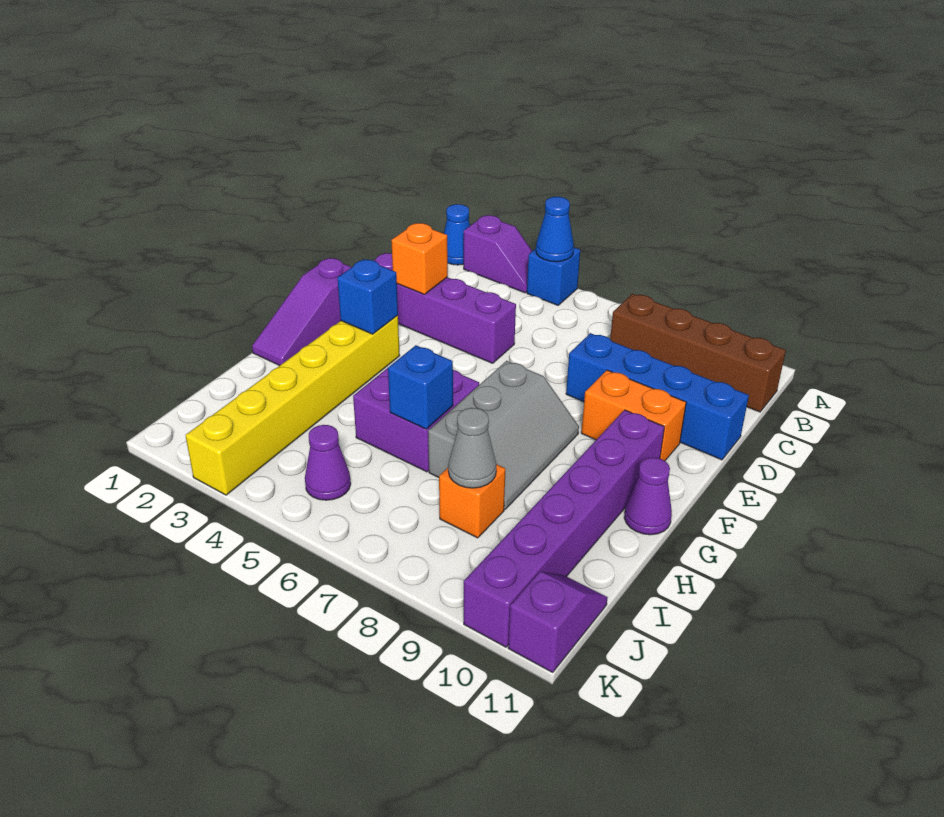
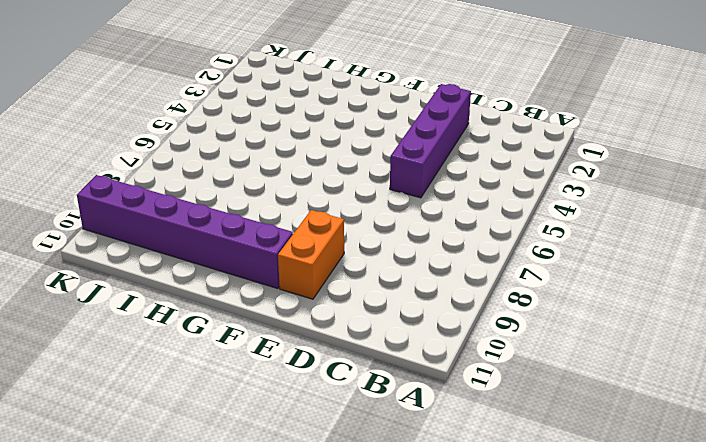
none -> blue 1x1 cone [444,204,470,265]
none -> purple 1x2 slope [464,215,532,293]
none -> blue 1x1 brick [527,248,580,305]

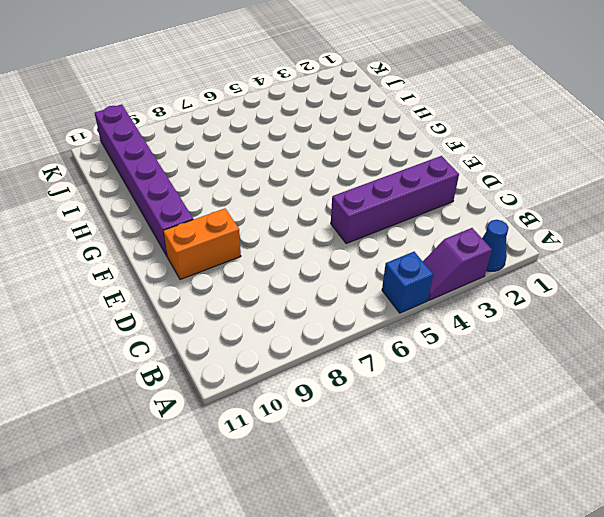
none -> brown 1x4 brick [610,294,786,412]
none -> blue 1x4 brick [566,333,749,460]
none -> purple 1x3 slope [252,258,352,366]

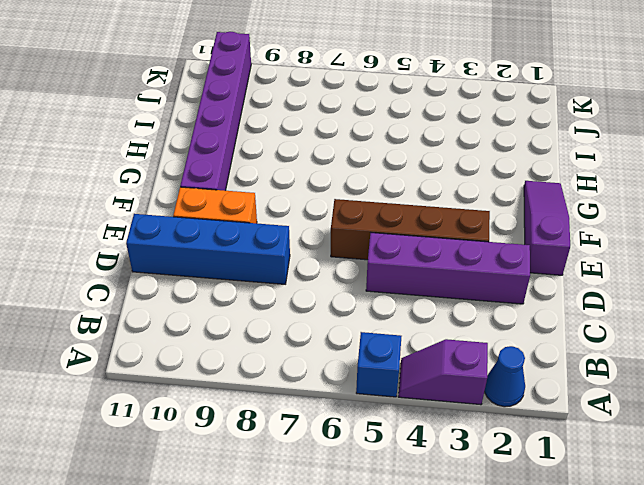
brown 1x4 brick [331,199,490,260] -> brown 1x4 brick moved to [610,294,786,412]
none -> yellow 1x6 brick [185,315,400,495]
none -> grey 2x3 slope [428,361,579,509]
none -> purple 2x2 brick [353,368,479,472]

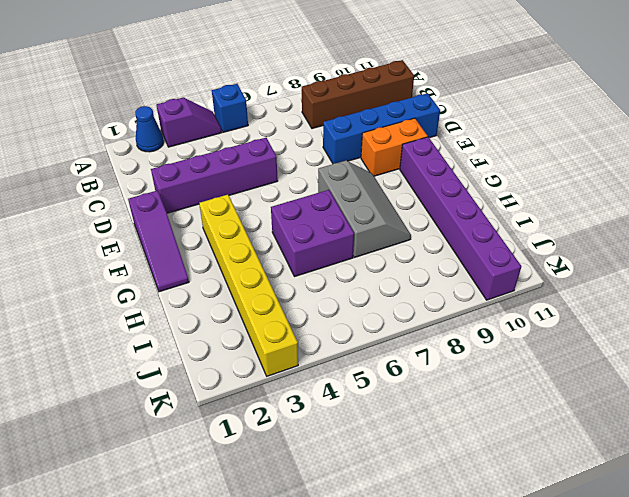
none -> purple 1x1 cone [624,457,672,535]
none -> orange 1x1 brick [439,464,505,538]
none -> purple 1x1 cone [305,425,351,500]

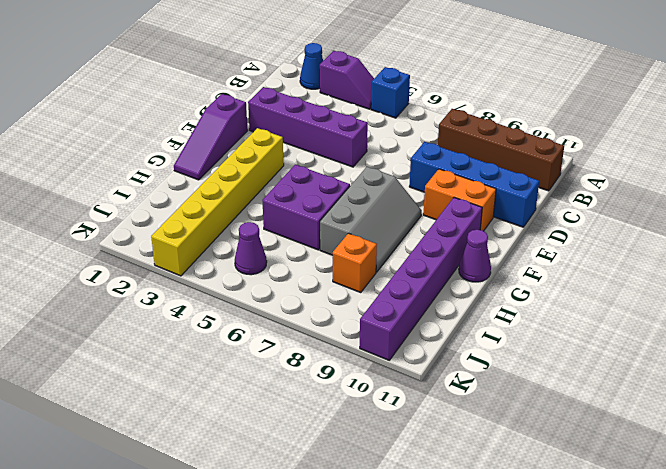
none -> purple 1x2 slope [508,572,608,672]
none -> blue 1x1 cone [536,197,574,262]
none -> orange 1x1 brick [391,223,448,294]

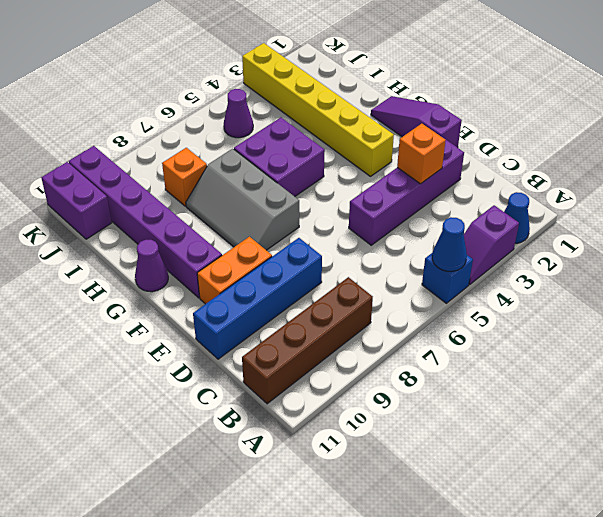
purple 1x2 brick [41,162,112,239] -> purple 1x2 slope [508,572,608,672]
none -> blue 1x1 brick [337,259,398,334]
none -> blue 1x1 brick [388,345,453,429]
none -> grey 1x1 cone [448,408,496,488]

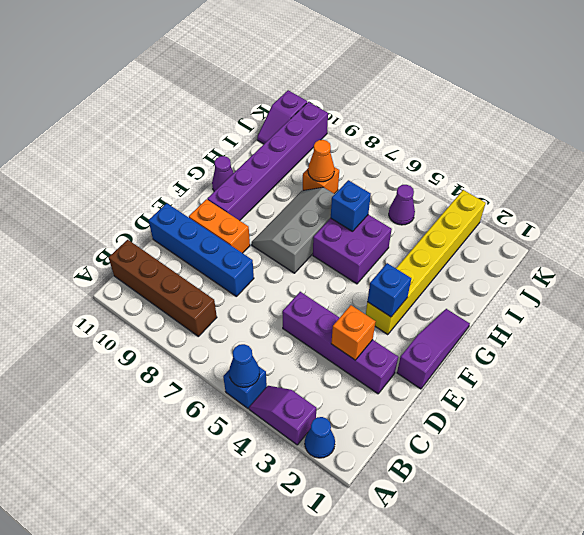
orange 1x1 cone [308,140,334,182] -> grey 1x1 cone [448,408,496,488]

